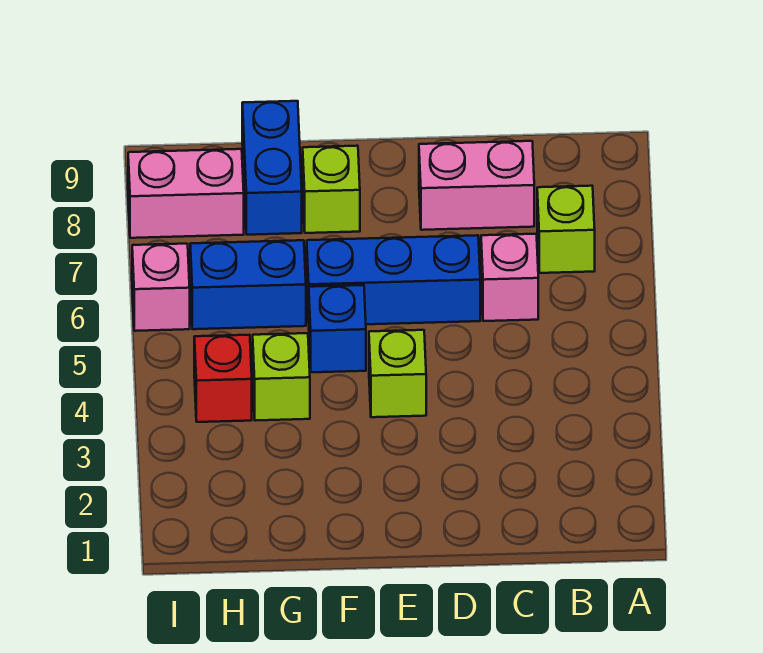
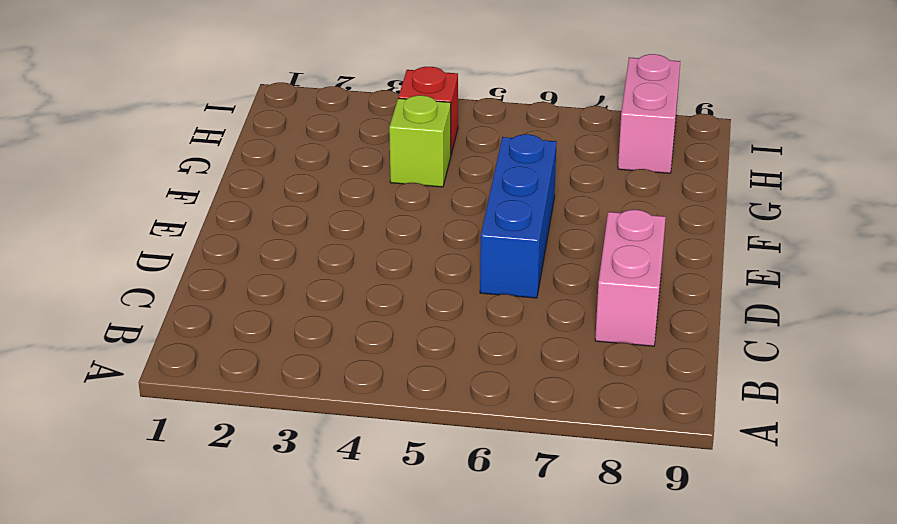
none -> lime 1x1 brick [537,186,595,273]
none -> pink 1x1 brick [481,234,538,321]
none -> lime 1x1 brick [369,330,426,417]

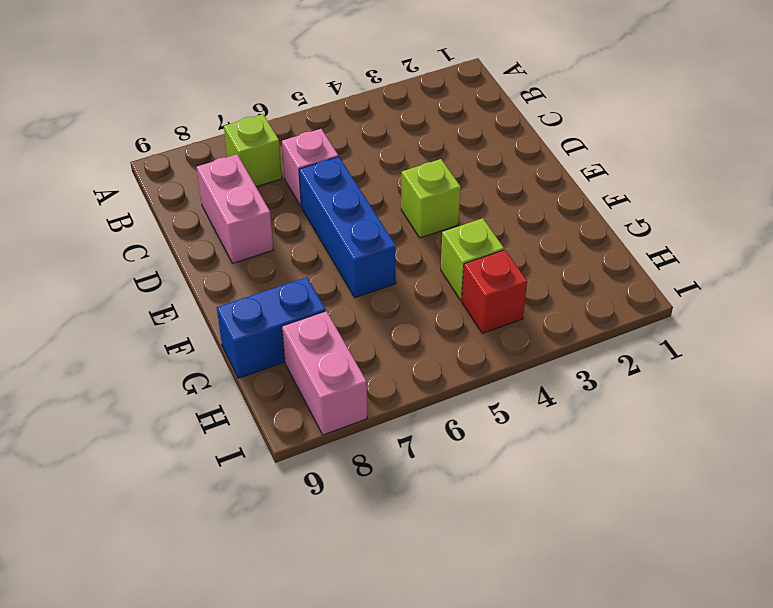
none -> blue 1x1 brick [309,285,366,372]
none -> lime 1x1 brick [303,146,360,233]
none -> blue 1x2 brick [190,240,306,329]

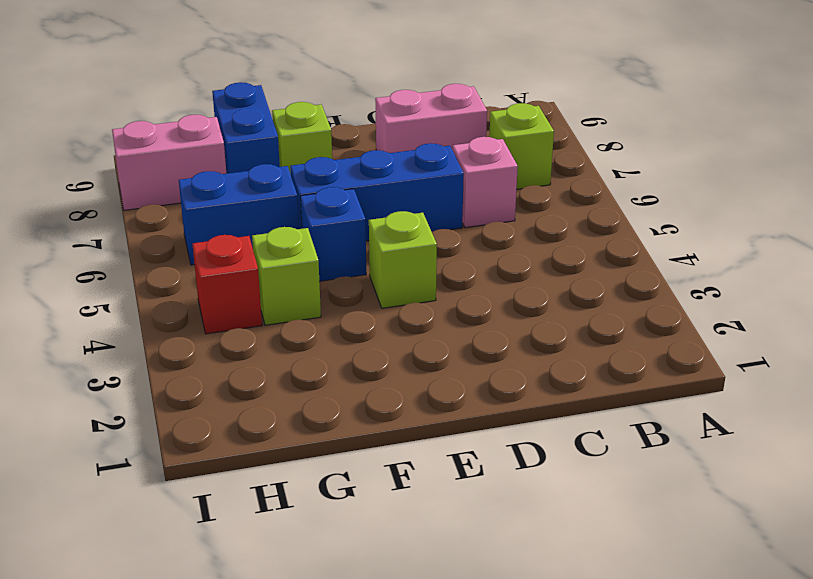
none -> pink 1x1 brick [132,244,190,331]

